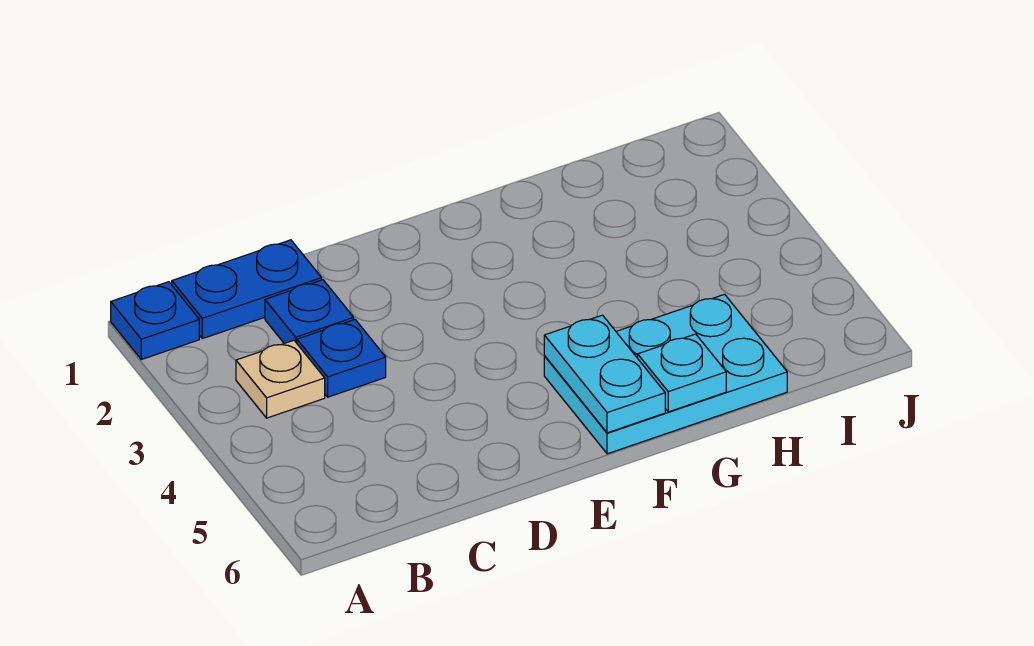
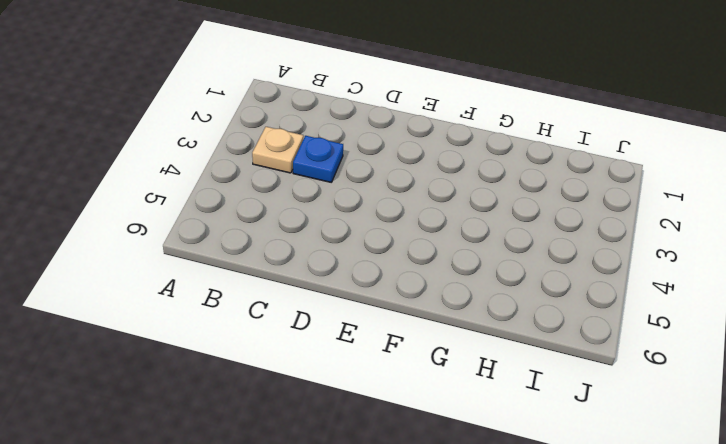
none -> blue 1x1 plate [111,282,199,359]
none -> blue 1x2 plate [172,240,322,339]

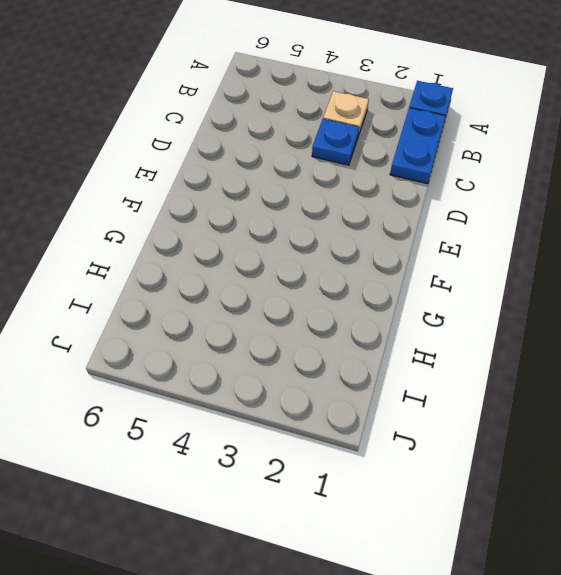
none -> blue 1x1 plate [265,280,354,343]
none -> cyan 2x3 plate [544,294,787,454]

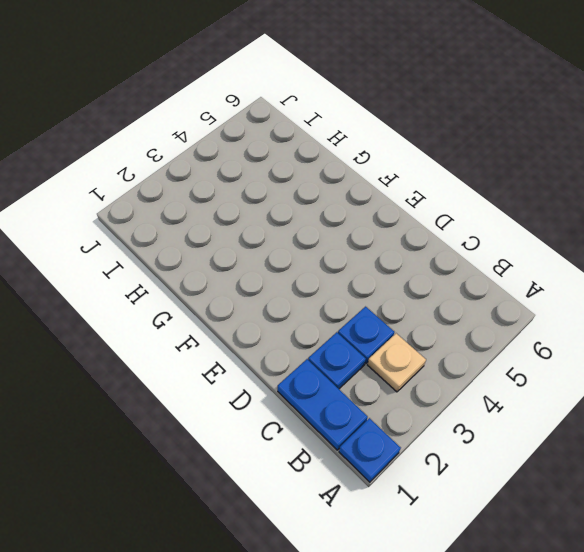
none -> cyan 2x3 plate [544,294,787,454]
none -> cyan 1x2 plate [544,315,665,433]

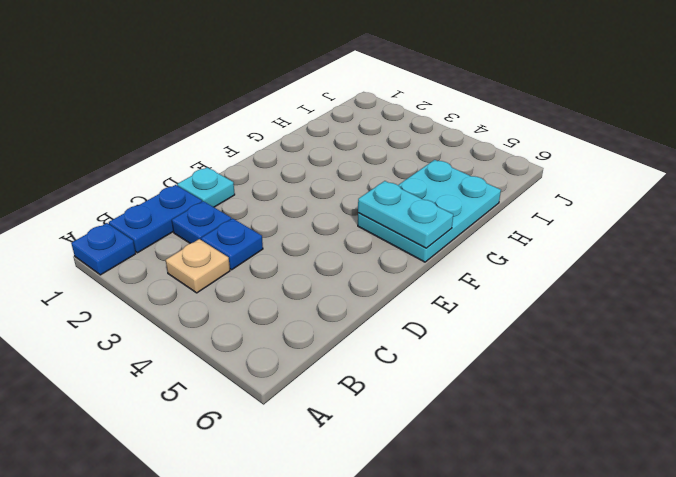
cyan 1x1 plate [177,167,235,207] -> cyan 1x1 plate moved to [638,334,726,412]

